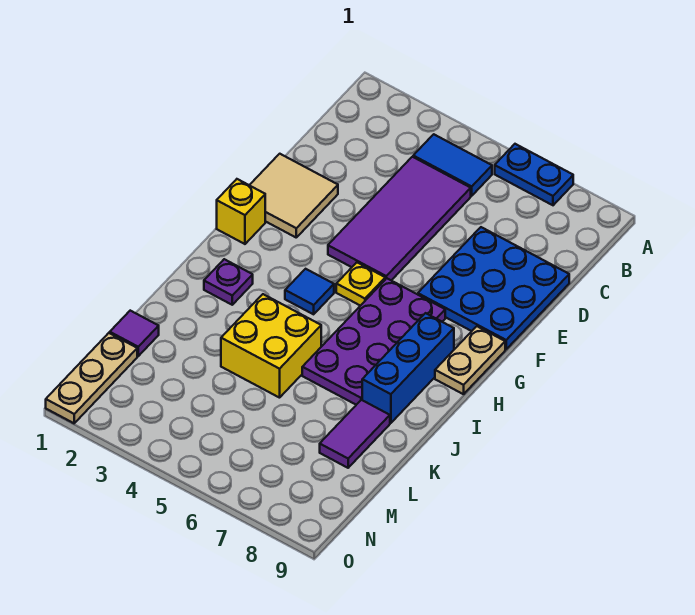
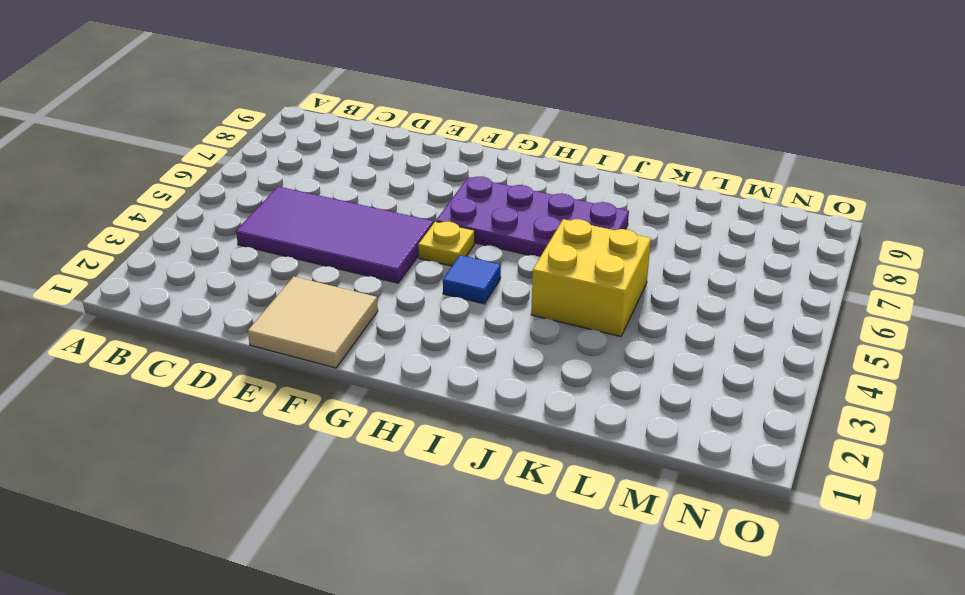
none -> blue 1x2 plate [495,144,573,205]
none -> blue 1x2 tile [413,134,492,196]
none -> blue 3x3 plate [418,227,569,349]

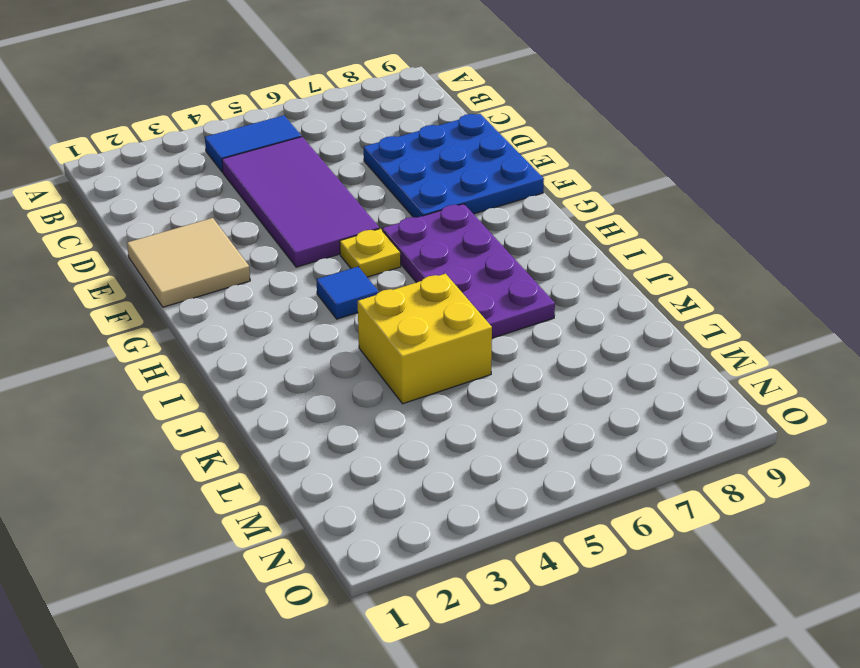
none -> blue 1x2 plate [495,144,573,205]
none -> yellow 1x1 brick [217,179,265,244]
none -> tan 1x2 plate [435,326,505,394]

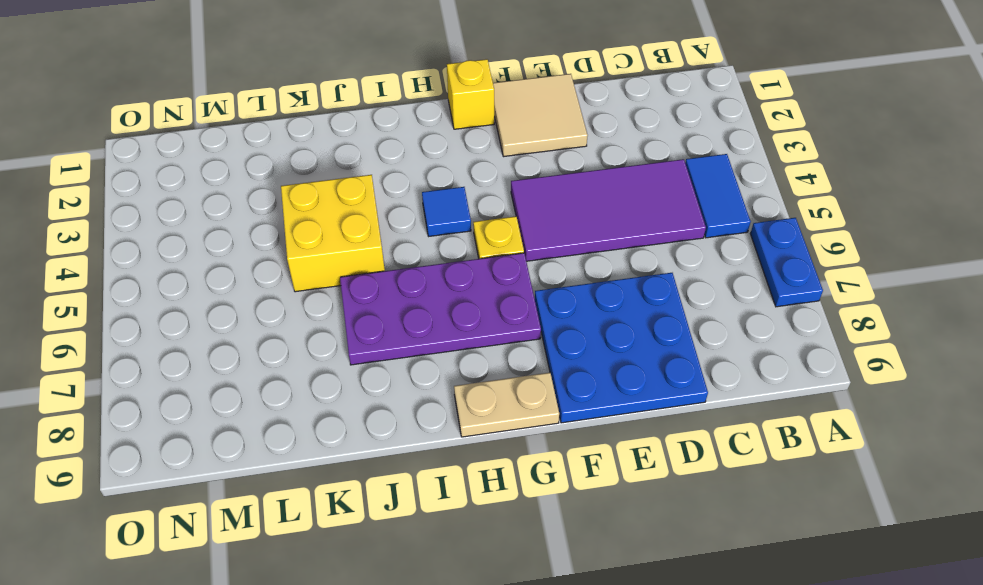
none -> blue 1x3 brick [362,313,454,423]
none -> purple 1x1 plate [204,259,253,305]
none -> purple 1x2 tile [320,400,390,468]

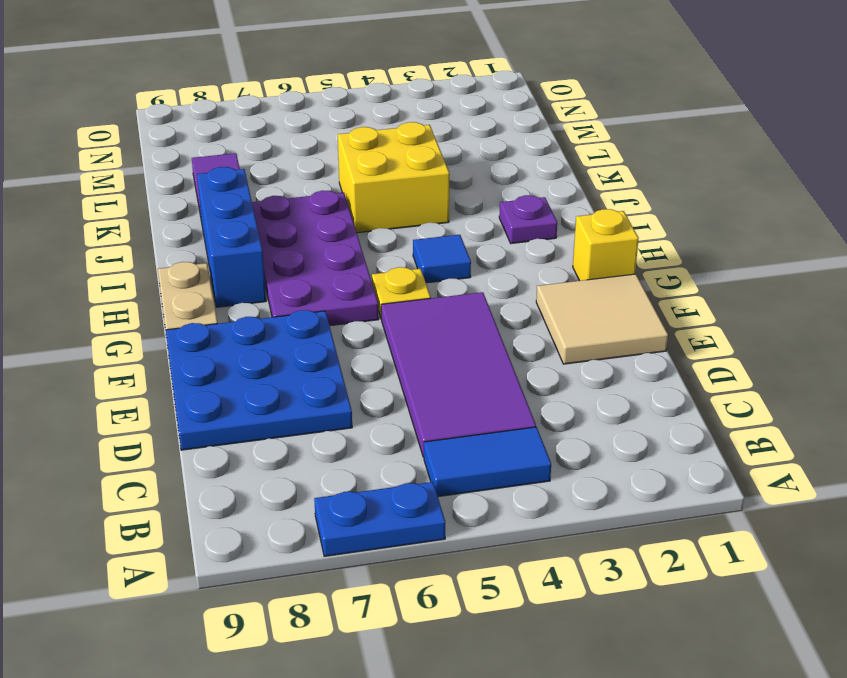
none -> purple 1x1 tile [110,311,159,356]
none -> tan 1x3 plate [46,333,137,423]

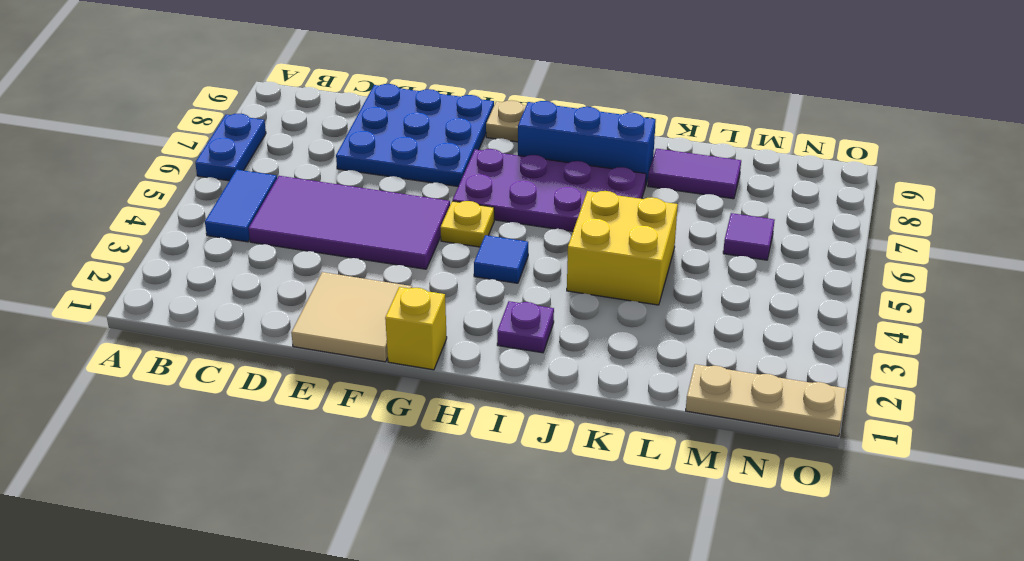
purple 1x1 tile [723,213,775,260] -> purple 1x1 tile moved to [110,311,159,356]

